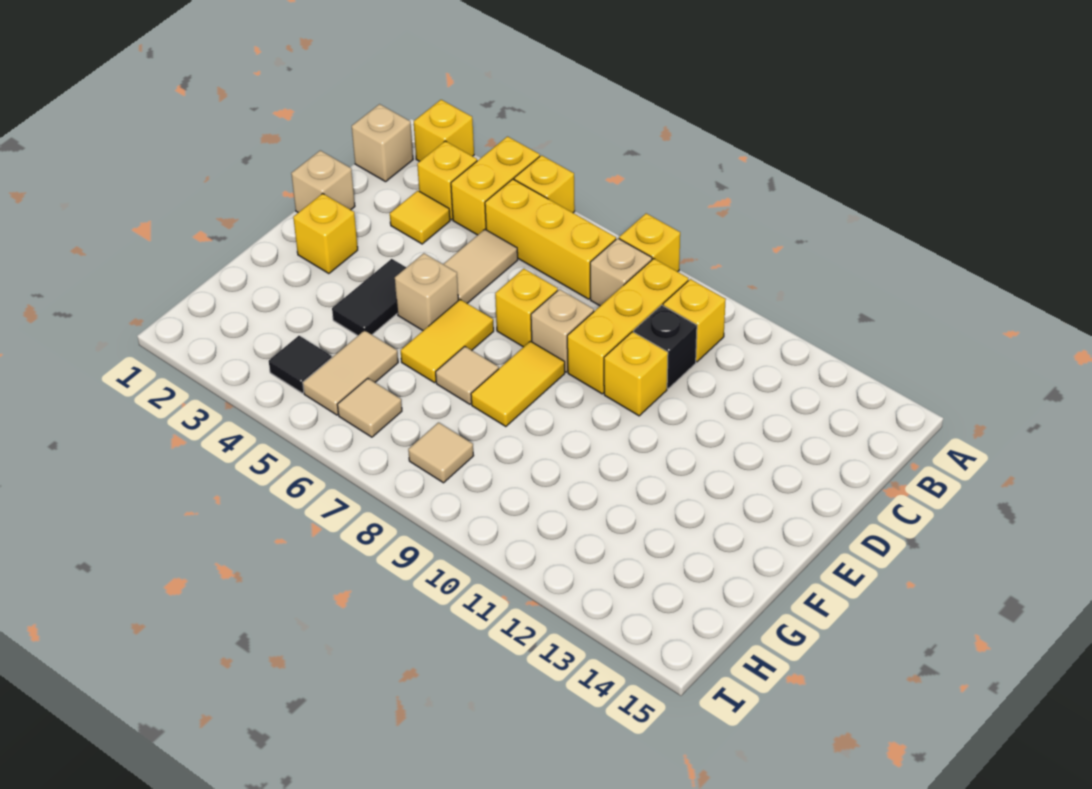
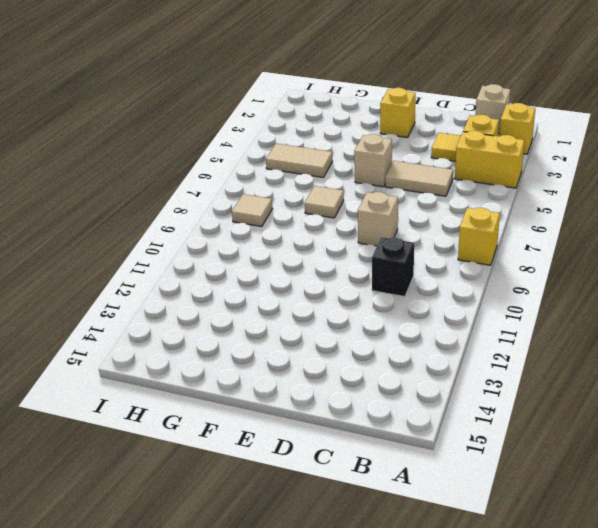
none -> yellow 1x1 brick [514,155,575,213]
none -> yellow 1x3 brick [485,179,616,299]
none -> tan 1x1 brick [590,238,652,306]

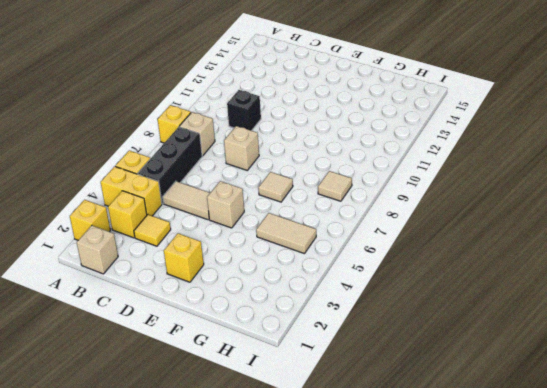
black 1x3 brick [138,127,202,204] -> yellow 1x3 brick [485,179,616,299]
none -> yellow 1x3 brick [567,259,688,394]
none -> yellow 1x1 brick [663,279,726,362]
none -> tan 1x1 brick [291,150,355,213]

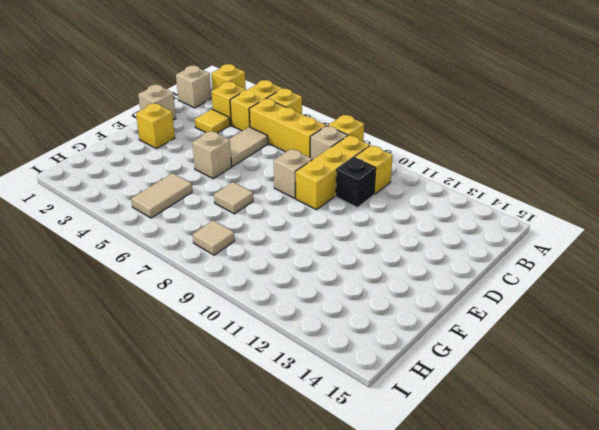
none -> yellow 1x1 brick [495,269,558,347]
none -> yellow 1x1 brick [604,332,668,416]
none -> black 1x2 tile [332,259,406,335]

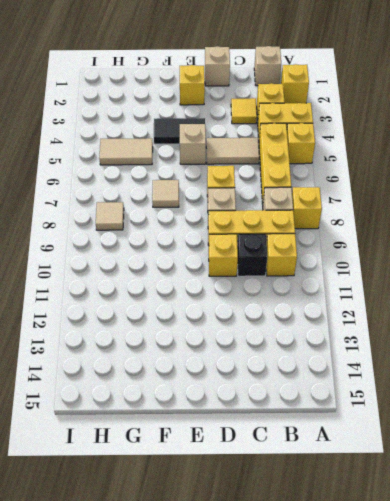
none -> yellow 1x2 tile [401,300,494,383]
none -> yellow 1x2 tile [471,341,565,427]
none -> black 1x1 tile [269,336,332,393]

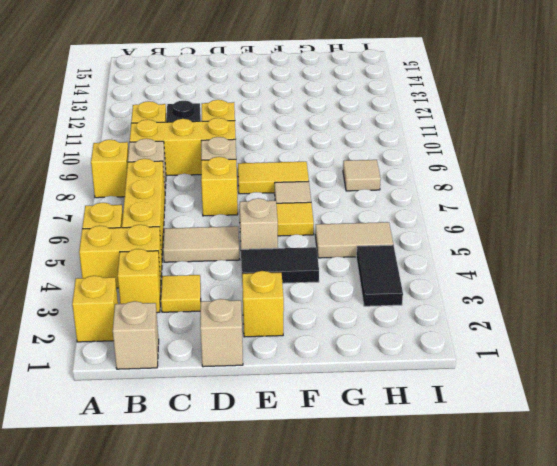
black 1x2 tile [356,245,403,306] -> black 1x1 tile [269,336,332,393]
none -> tan 1x1 tile [337,378,402,437]

